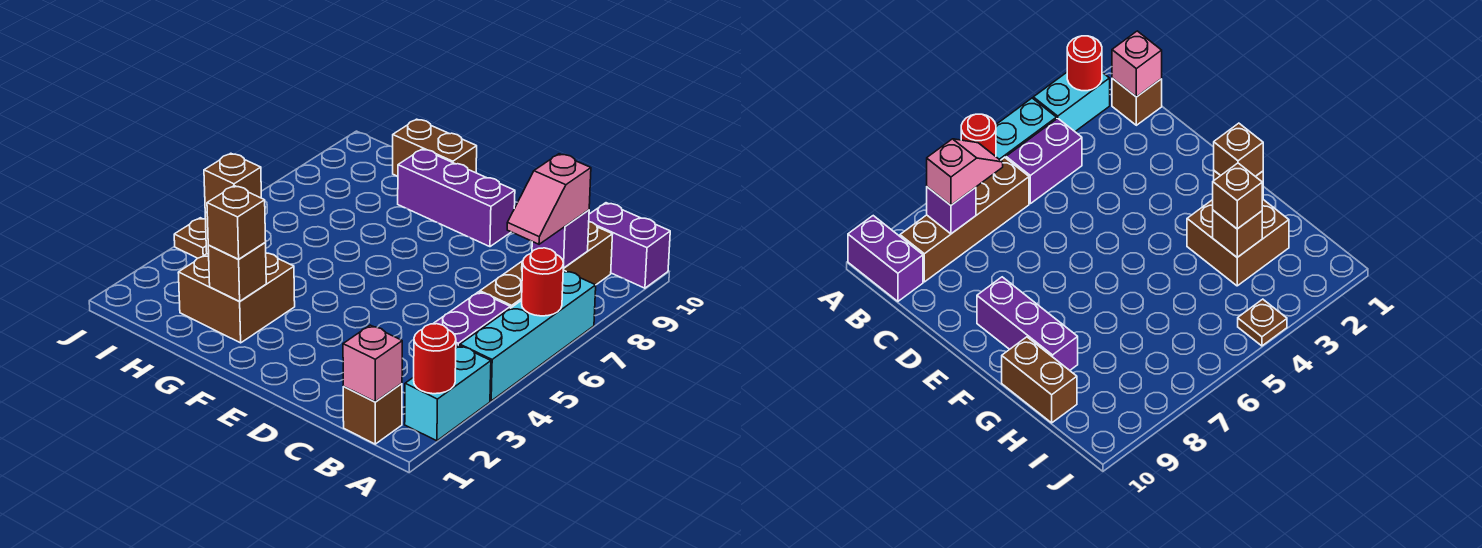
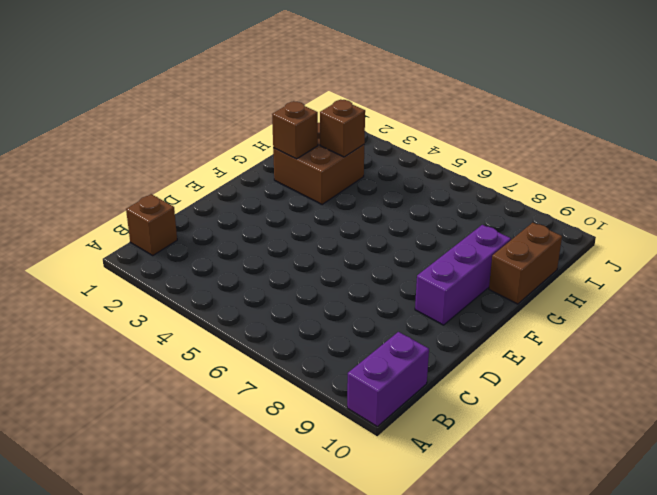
none -> cyan 1x2 brick [405,345,491,441]
none -> cyan 1x4 brick [460,271,596,401]
none -> purple 1x2 brick [433,292,510,347]

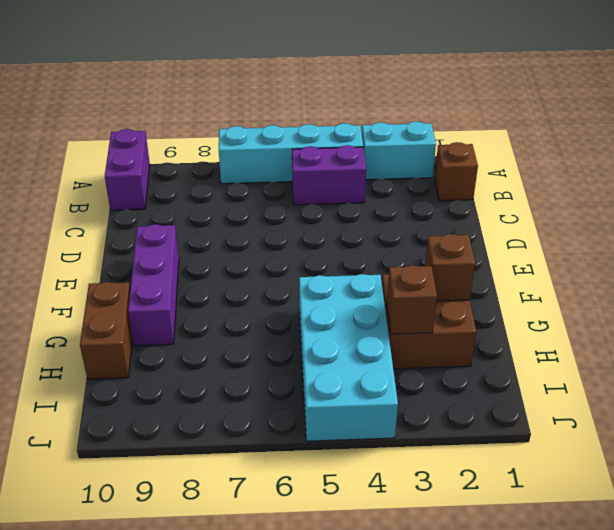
cyan 2x4 brick [299,274,398,441] -> brown 1x1 plate [174,218,207,258]
none -> brown 1x4 brick [480,222,613,308]
none -> red 1x1 round brick [414,324,456,394]
none -> red 1x1 round brick [522,248,563,316]

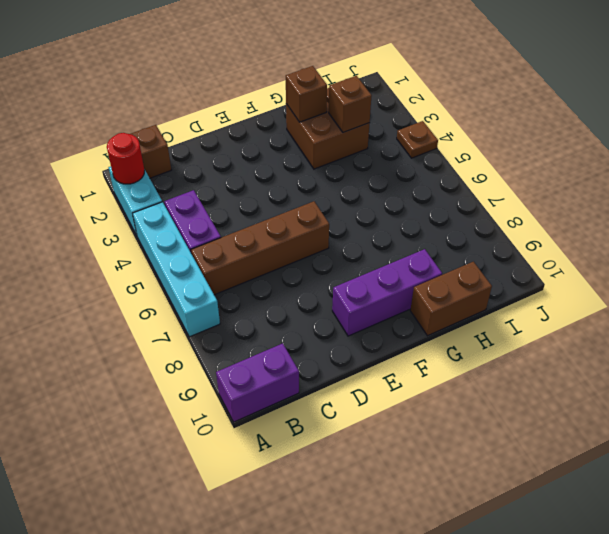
brown 1x4 brick [191,201,329,295] -> brown 1x4 brick turned to [480,222,613,308]
none -> red 1x1 round brick [522,248,563,316]
none -> pink 1x1 brick [343,325,402,402]
none -> purple 1x1 brick [532,210,589,268]

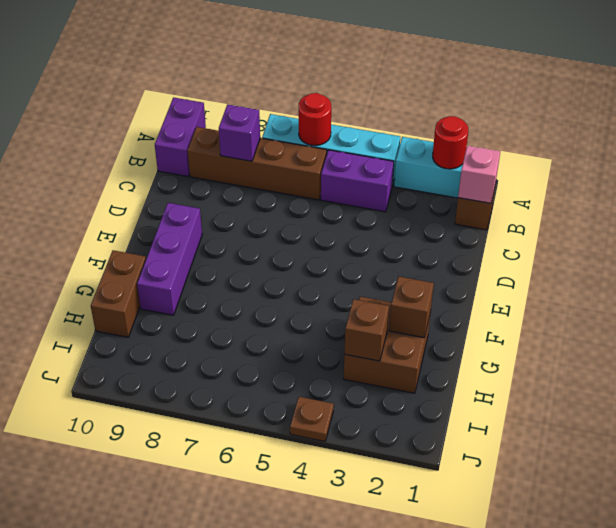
none -> pink 1x2 slope [507,154,591,244]
none -> brown 1x1 brick [207,186,266,259]
none -> brown 1x1 brick [204,153,261,213]

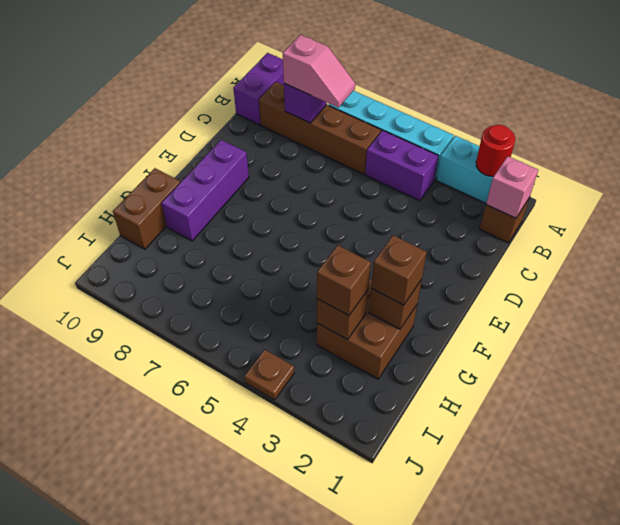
none -> red 1x1 round brick [522,248,563,316]

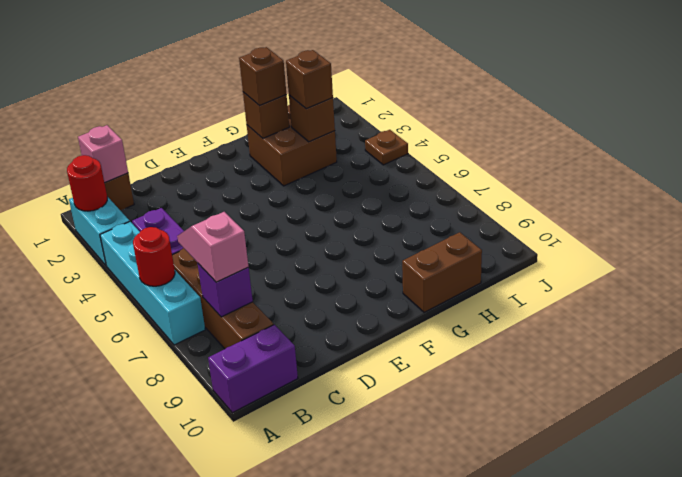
none -> purple 1x3 brick [398,149,515,247]

